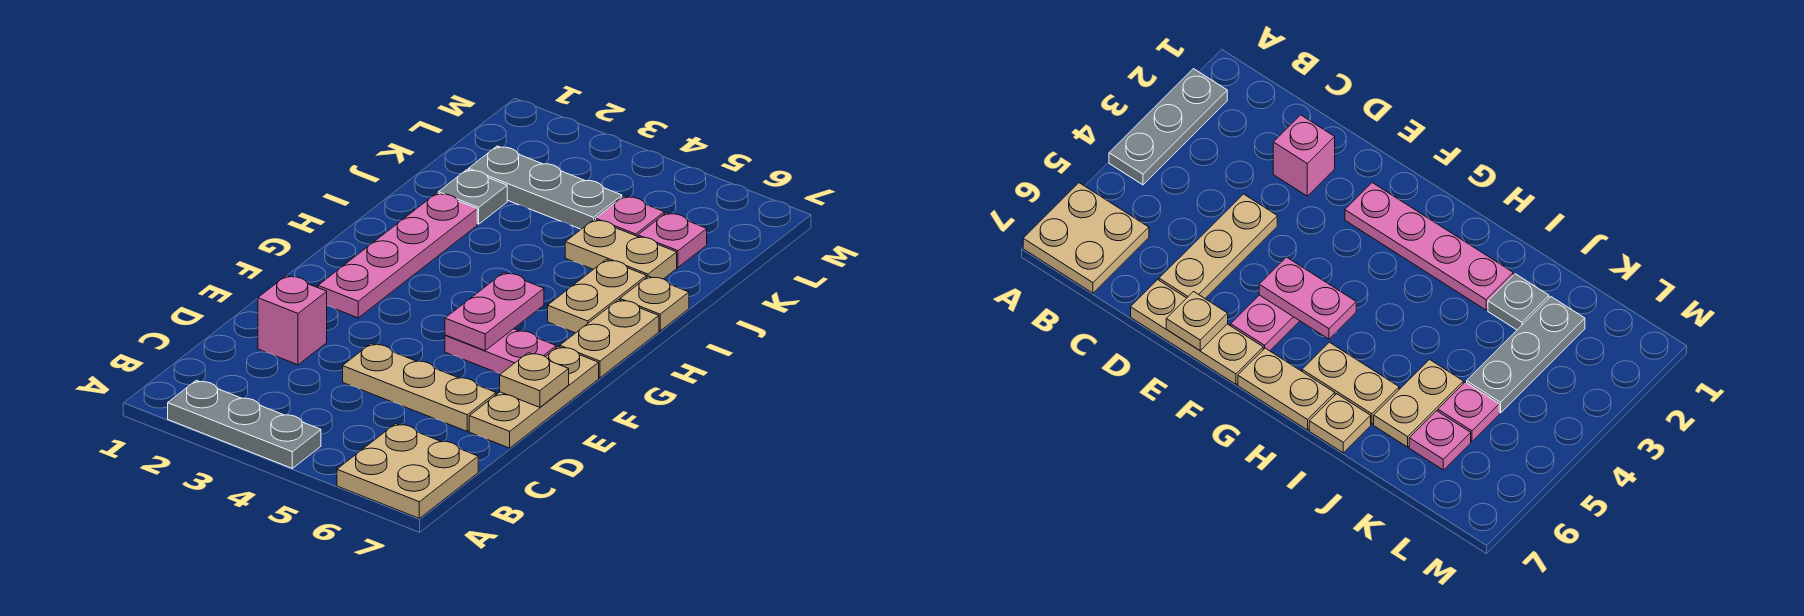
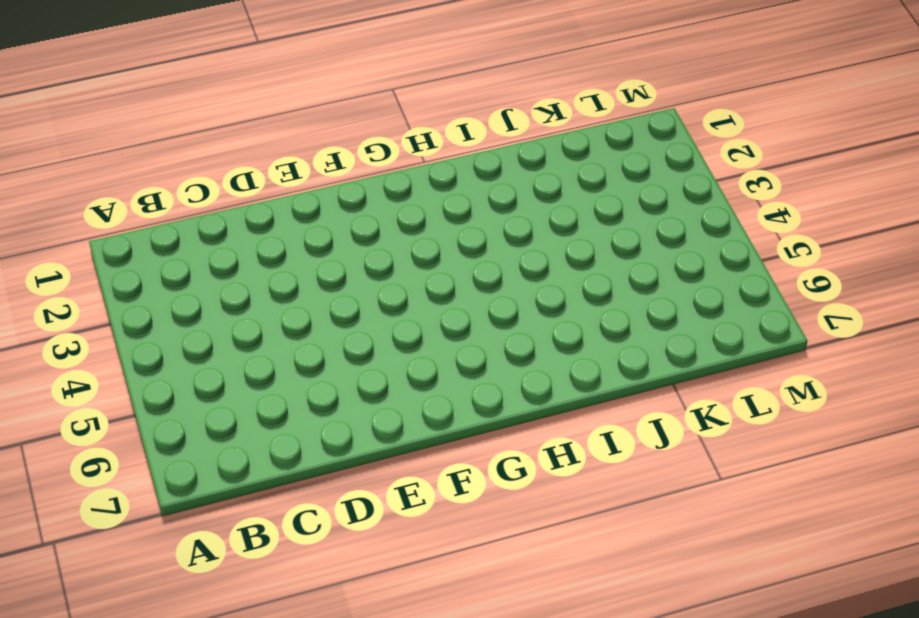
none -> grey 1x3 plate [168,380,321,468]
none -> tan 2x2 plate [337,424,478,518]
none -> pink 1x1 brick [258,276,327,365]

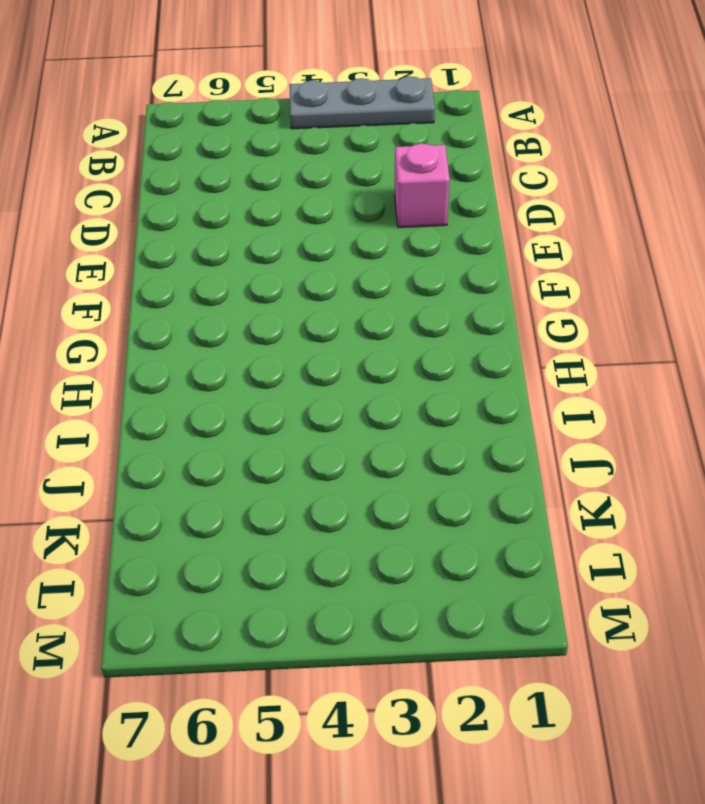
none -> tan 2x2 plate [337,424,478,518]
none -> tan 1x3 plate [343,343,496,431]
none -> tan 1x3 plate [469,347,599,448]

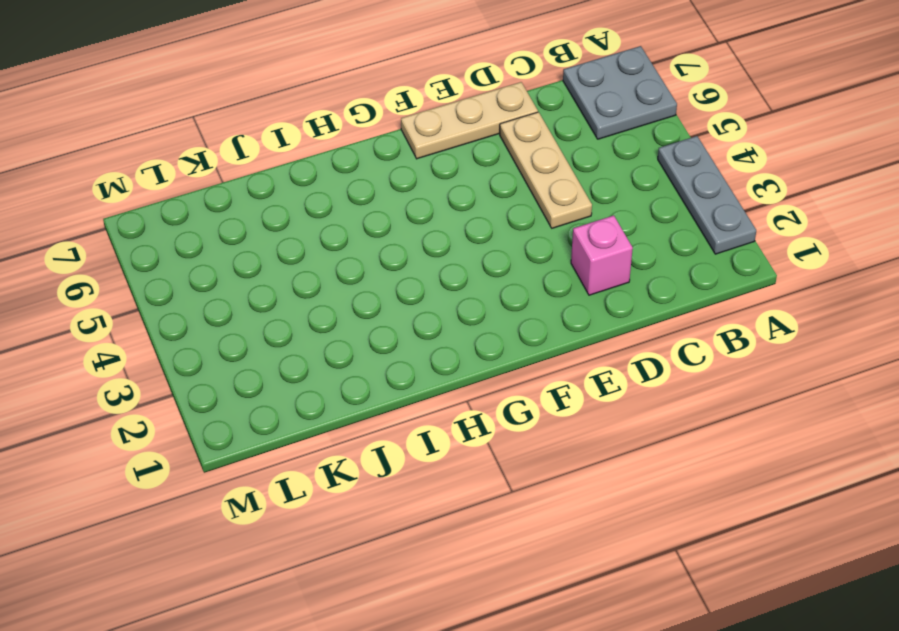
grey 2x2 plate [563,46,677,139] -> tan 2x2 plate [337,424,478,518]
none -> pink 1x4 plate [318,193,477,318]
none -> pink 1x2 plate [445,329,556,373]
none -> tan 1x2 plate [560,300,659,378]

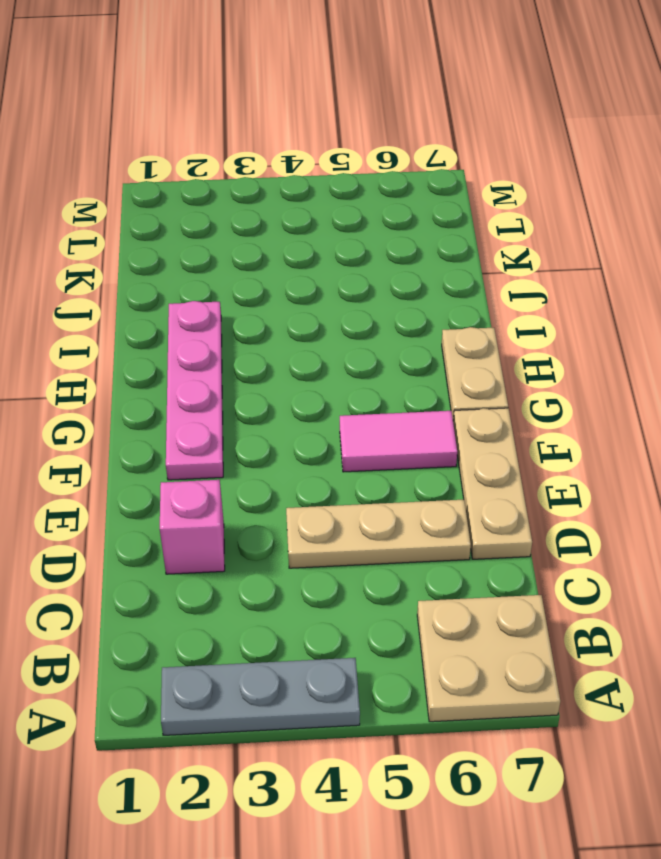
pink 1x2 tile [340,411,457,472] -> pink 1x2 plate [445,329,556,373]
none -> tan 1x2 plate [548,260,647,333]
none -> tan 1x1 plate [620,276,689,331]
none -> grey 1x1 plate [438,170,507,224]

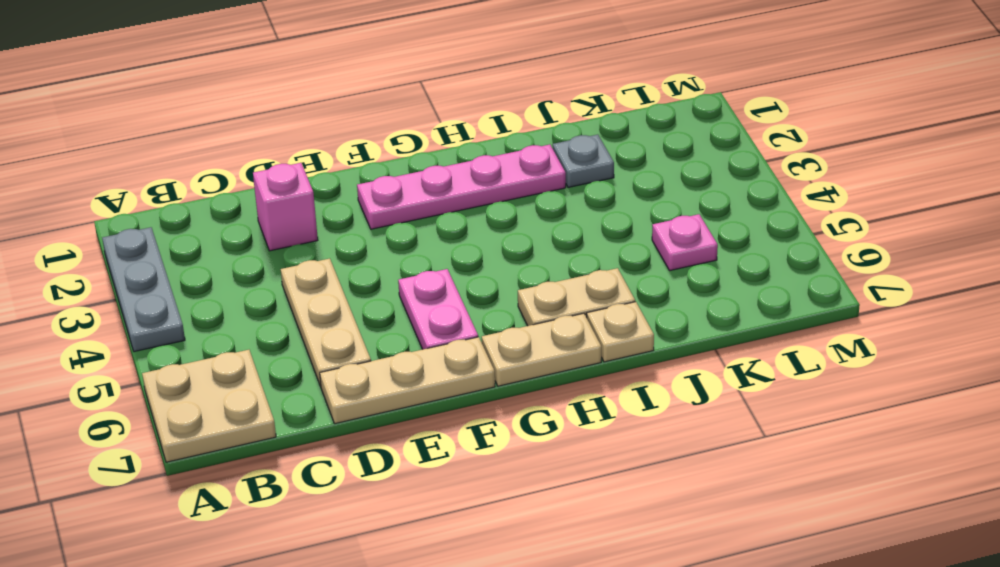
none -> tan 1x2 plate [565,220,677,279]
none -> grey 1x3 plate [469,146,622,229]
none -> pink 1x1 plate [638,213,707,267]

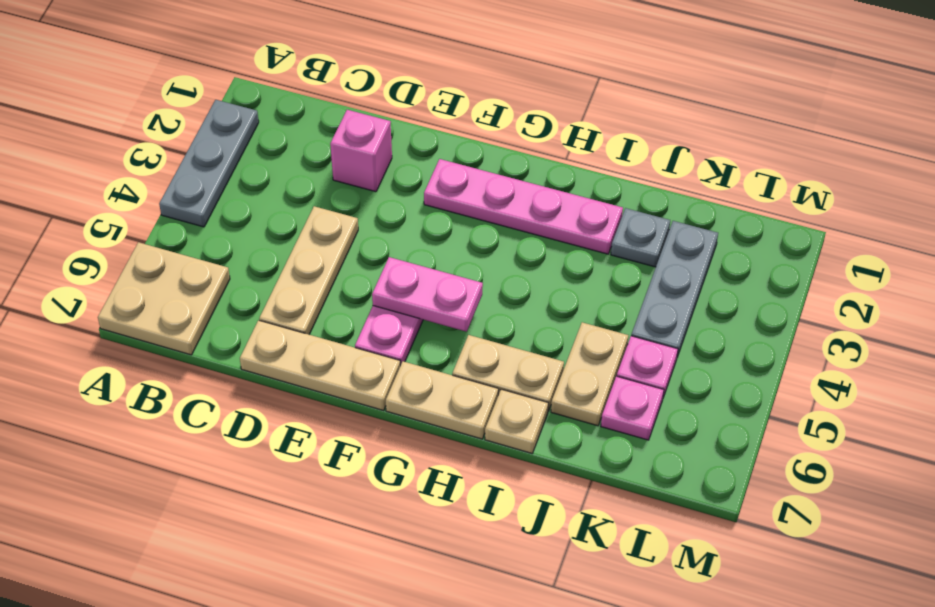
none -> tan 1x1 plate [500,353,569,407]

